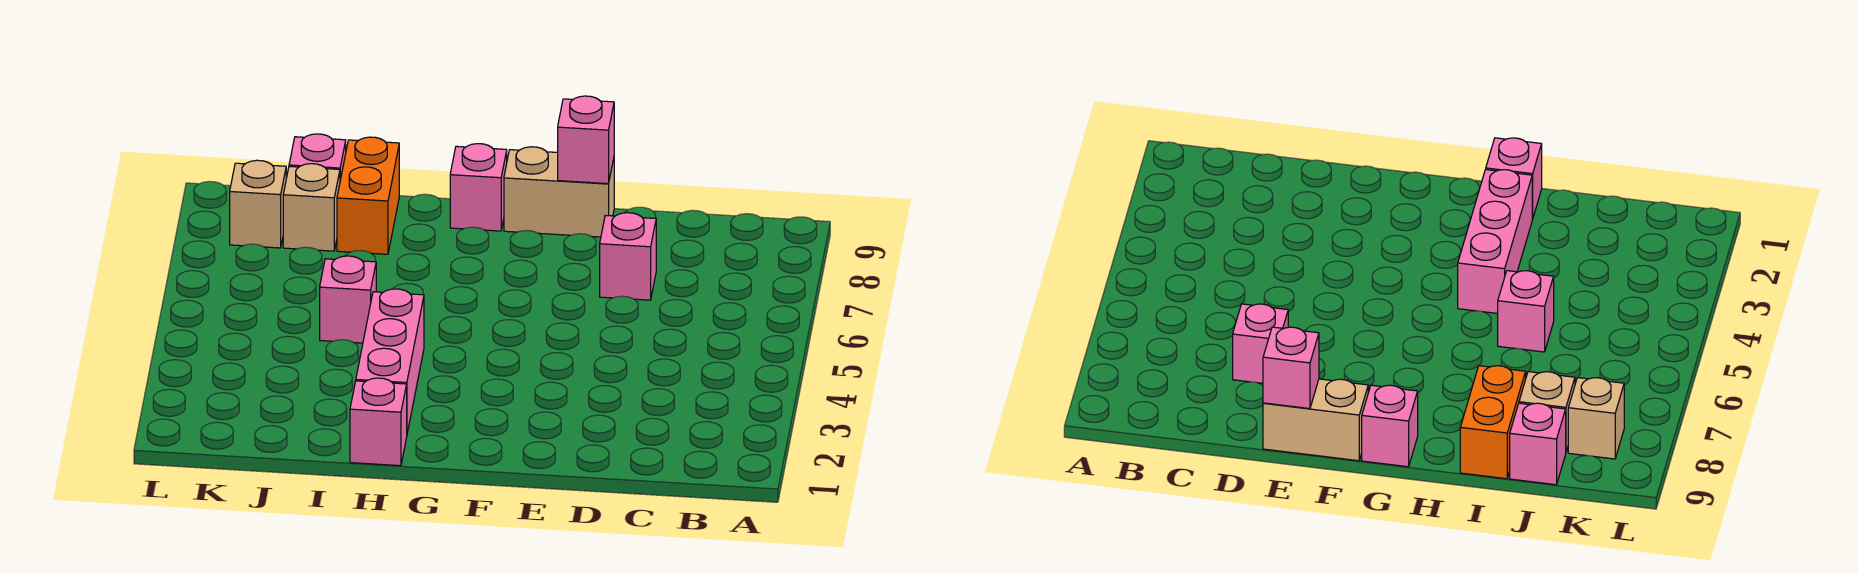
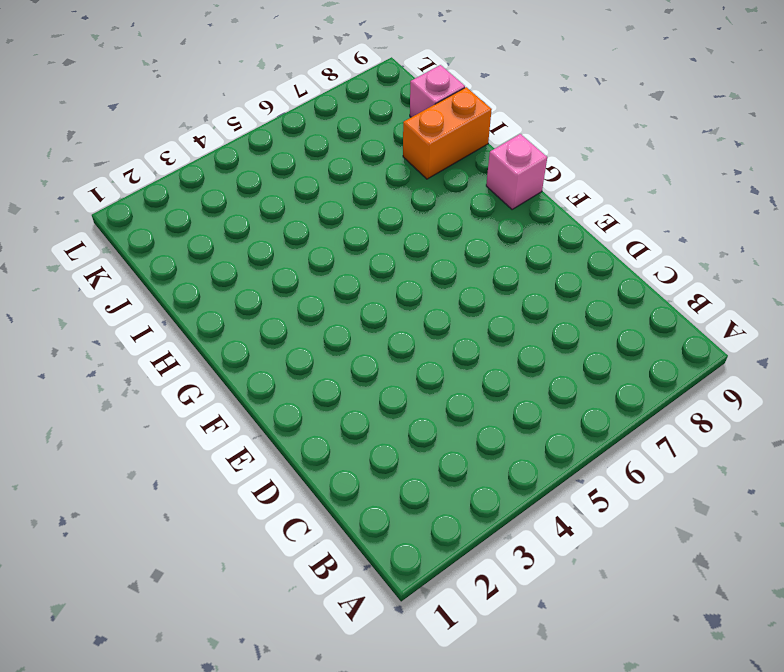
none -> pink 1x1 brick [600,213,656,300]
none -> tan 1x2 brick [504,147,614,237]

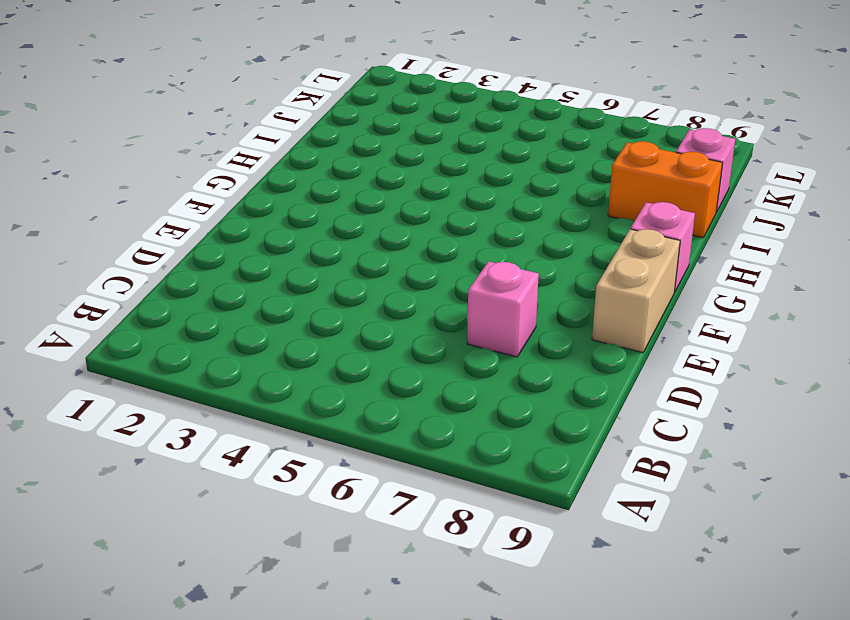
none -> pink 1x1 brick [350,378,407,466]
none -> pink 1x3 brick [356,289,424,433]

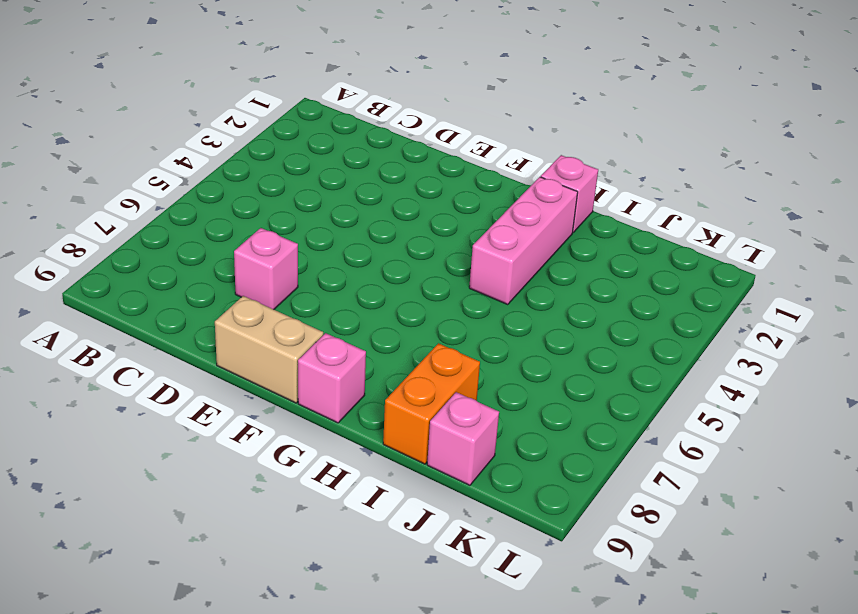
none -> pink 1x1 brick [320,256,376,343]
none -> tan 1x1 brick [283,164,340,251]

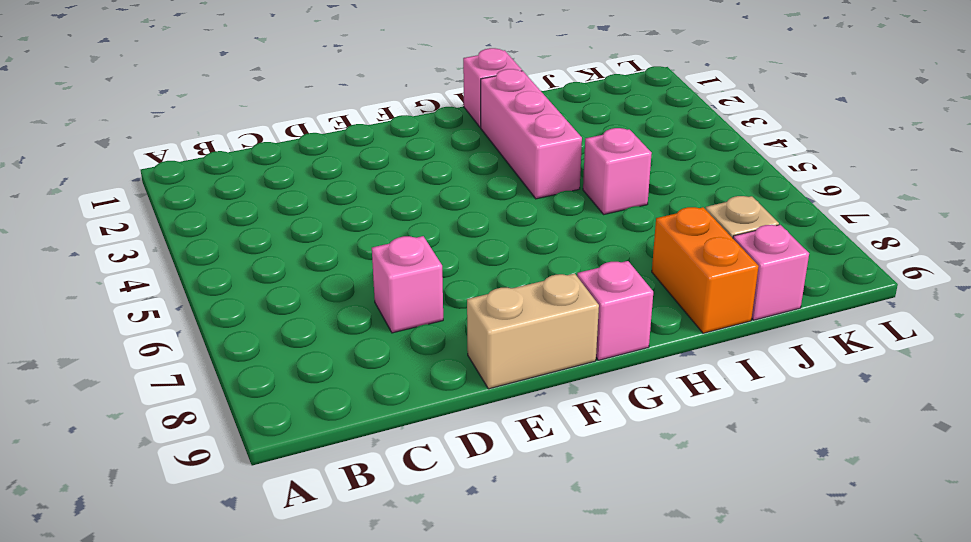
none -> tan 1x1 brick [230,160,286,248]
none -> pink 1x1 brick [558,96,614,184]

